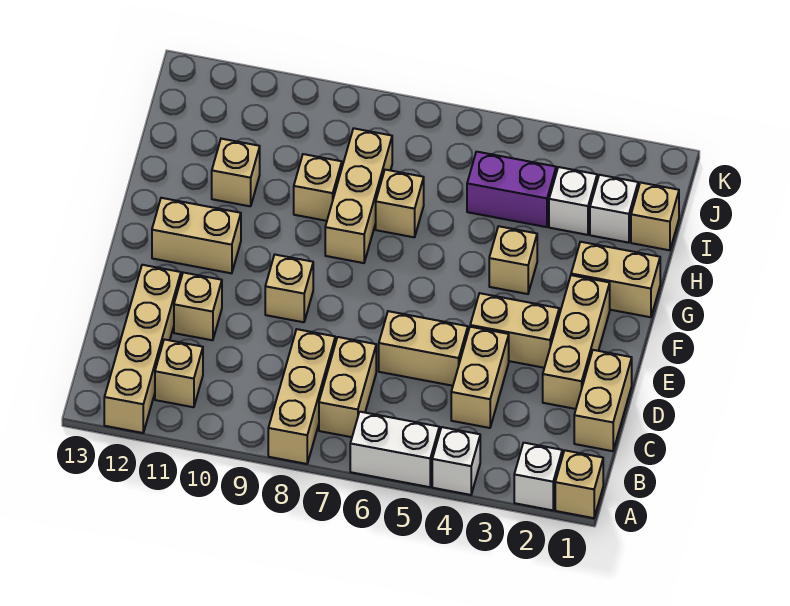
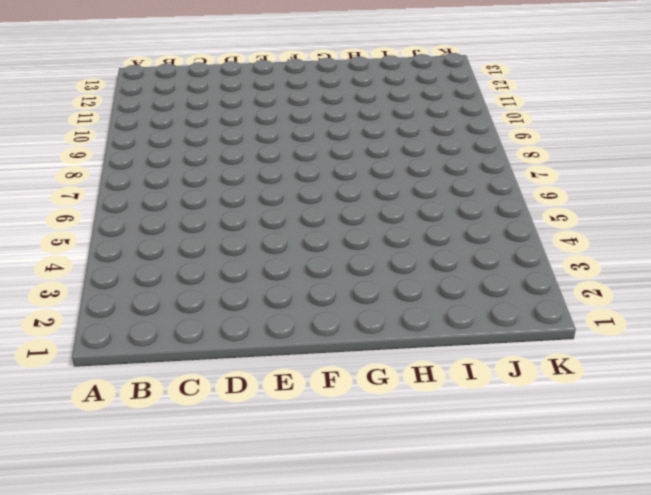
none -> tan 1x1 brick [555,450,603,518]
none -> white 1x1 brick [514,443,562,510]
none -> white 1x1 brick [432,427,480,495]

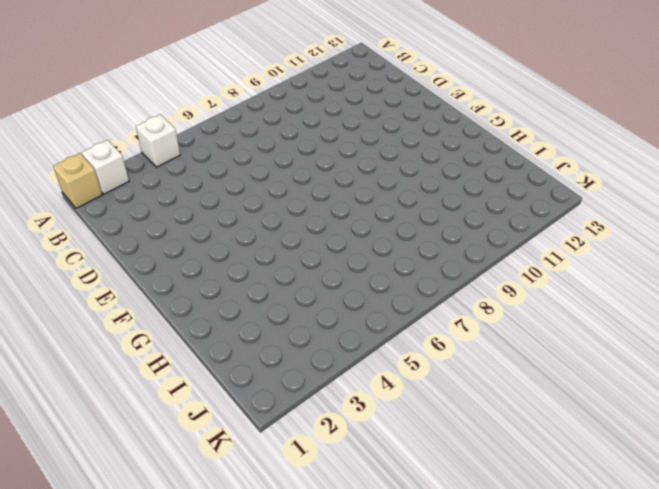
none -> white 1x2 brick [350,412,439,487]
none -> tan 1x3 brick [268,329,335,464]
none -> tan 1x4 brick [104,265,181,433]

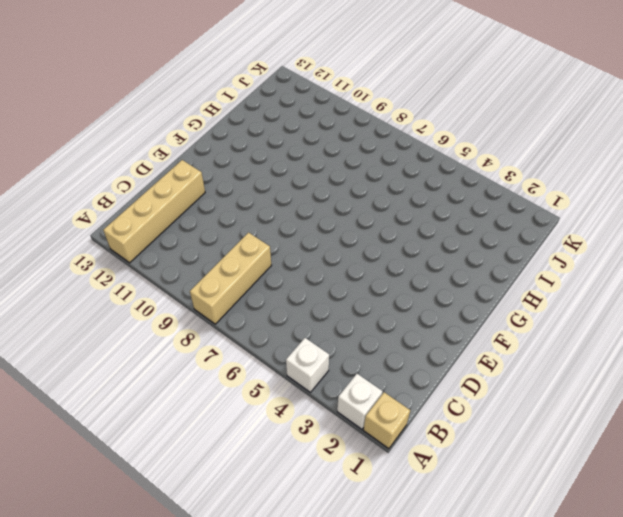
none -> white 1x2 brick [350,412,439,487]
none -> tan 1x2 brick [319,337,376,437]
none -> tan 1x1 brick [155,339,203,407]

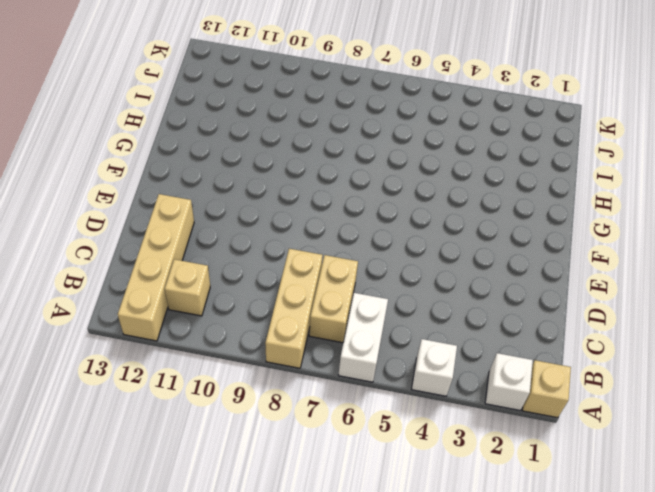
white 1x2 brick [338,293,388,382] -> white 1x2 brick turned to [350,412,439,487]
none -> tan 1x2 brick [574,350,632,451]
none -> tan 1x2 brick [451,327,509,428]
none -> tan 1x3 brick [543,275,610,409]

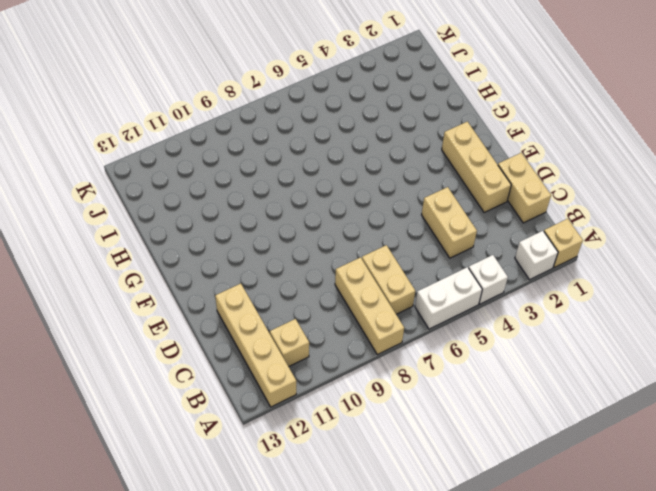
none -> tan 1x2 brick [379,311,468,386]
none -> tan 1x1 brick [174,273,222,340]
none -> tan 1x2 brick [470,293,559,368]

